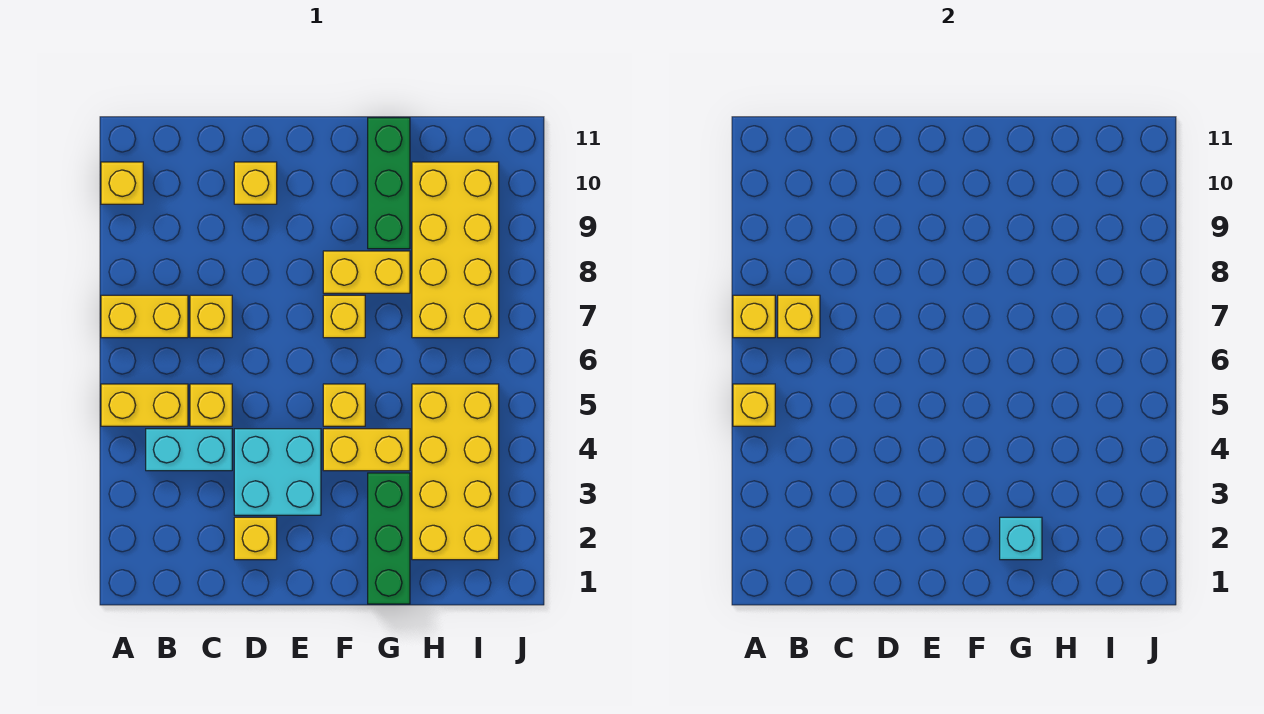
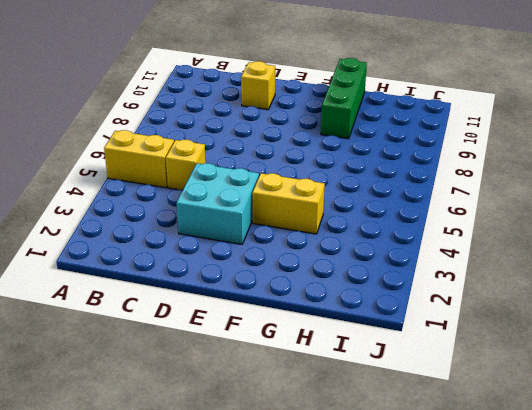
none -> yellow 1x2 brick [101,295,188,338]
none -> yellow 1x1 brick [101,162,143,204]
none -> cyan 1x2 brick [146,429,232,471]

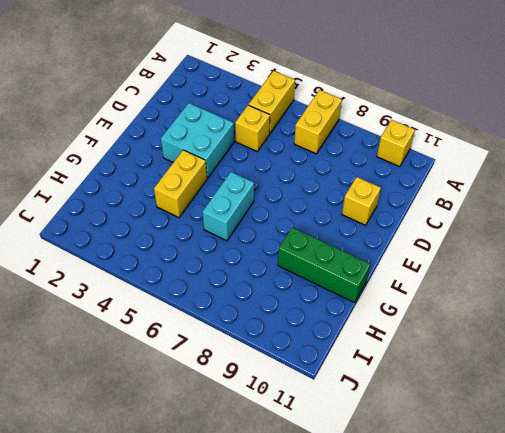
cyan 1x2 brick [202,172,254,241] -> cyan 1x2 brick moved to [146,429,232,471]
none -> yellow 1x1 brick [190,295,232,338]
none -> yellow 1x1 brick [234,517,277,560]
none -> yellow 1x1 brick [323,384,365,426]

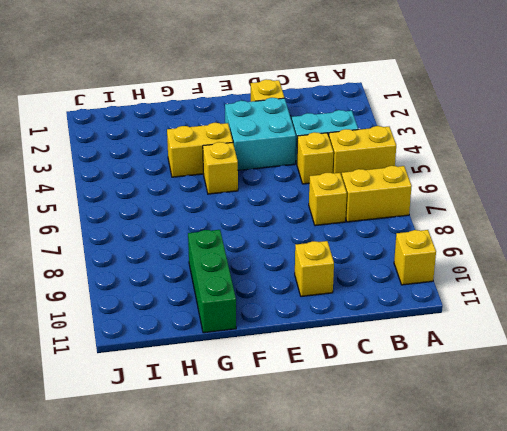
none -> yellow 1x1 brick [323,295,365,338]
none -> yellow 1x2 brick [323,251,410,293]
none -> green 1x3 brick [368,473,410,604]

